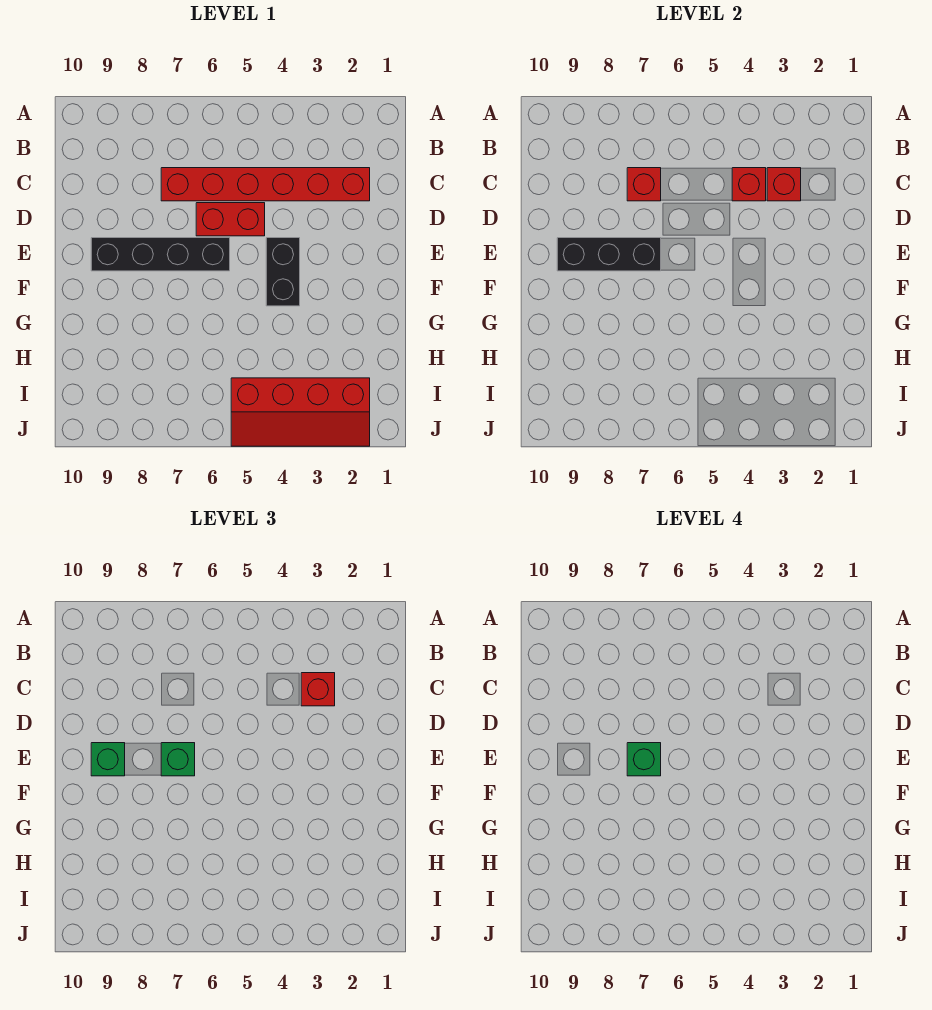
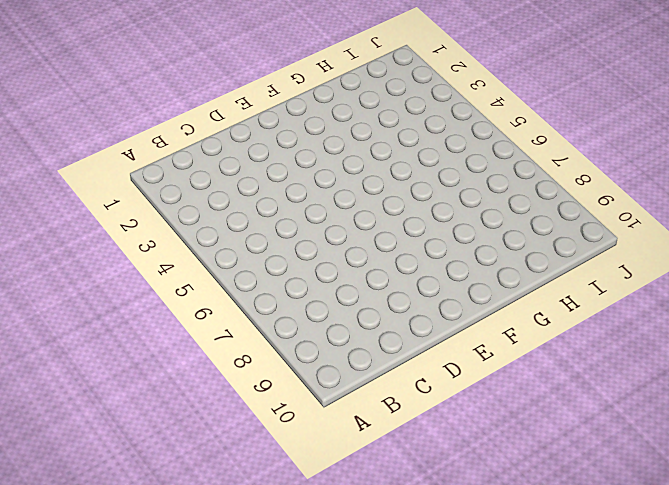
none -> red 1x6 brick [161,168,370,201]
none -> red 1x2 brick [196,203,265,236]
none -> black 1x2 brick [266,238,300,306]

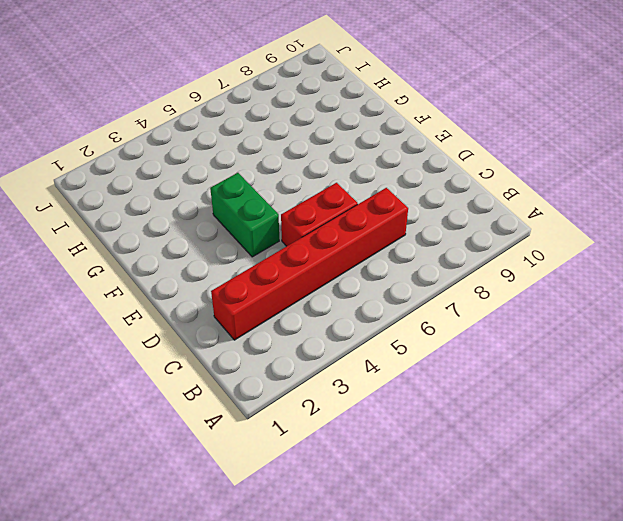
green 1x2 brick [210,173,279,257] -> black 1x2 brick [266,238,300,306]
none -> black 1x4 brick [91,238,230,271]
none -> red 2x4 slope [231,378,370,446]
none -> red 1x1 brick [767,168,801,201]

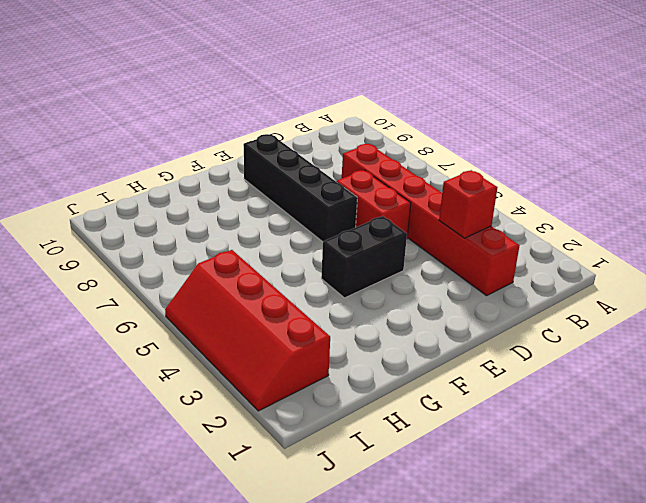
none -> red 1x1 brick [732,168,766,201]
none -> red 1x1 brick [627,168,661,201]
none -> black 1x3 brick [557,238,661,271]

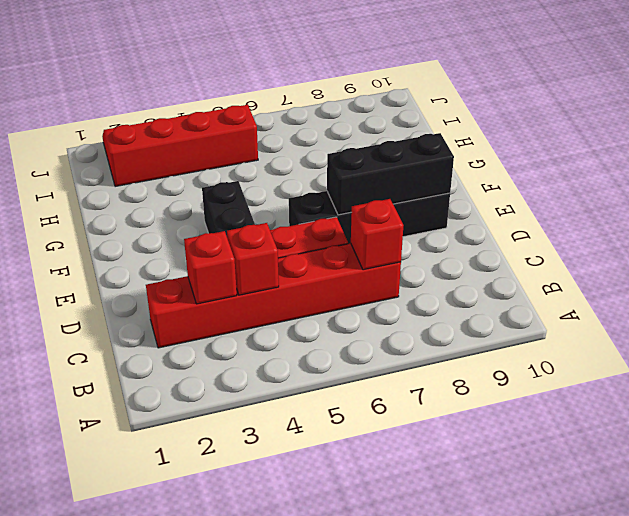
none -> red 1x1 brick [301,673,335,706]
none -> green 1x1 brick [161,743,195,776]
none -> green 1x1 brick [91,743,125,776]

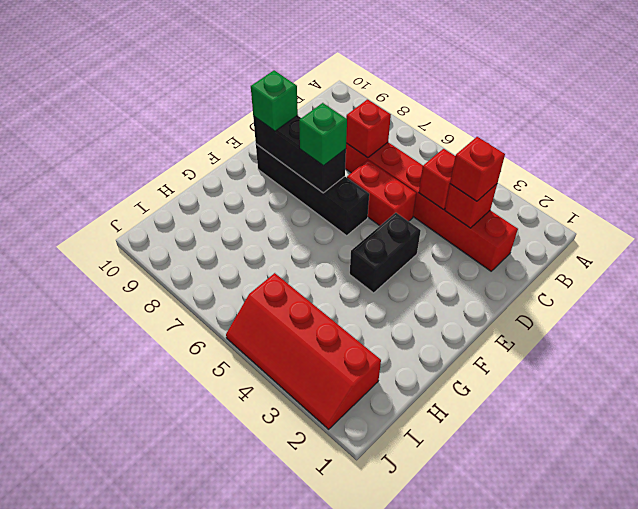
none -> green 1x1 brick [627,743,661,776]

